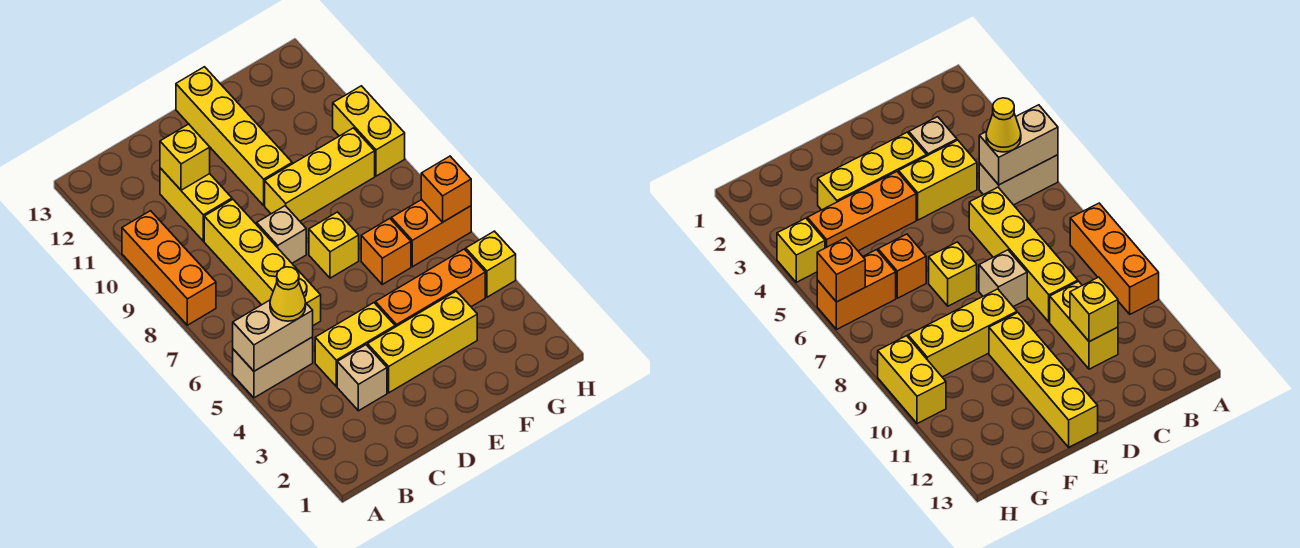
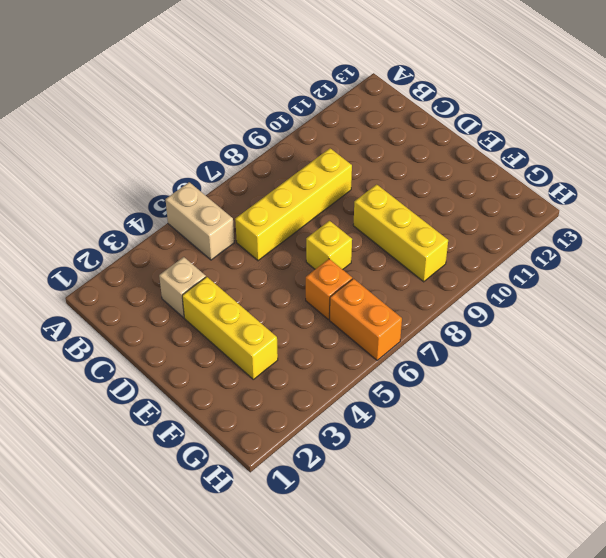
none -> orange 1x3 brick [122,211,216,325]
none -> yellow 1x2 brick [315,303,395,386]
none -> yellow 1x2 brick [160,168,232,241]

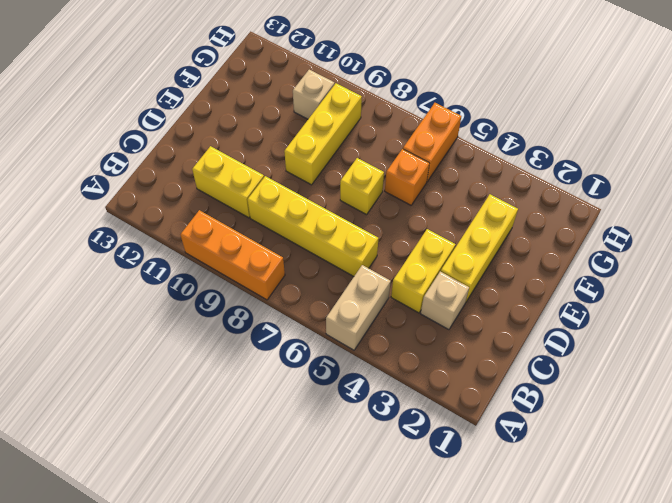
tan 1x1 brick [293,70,335,119] -> tan 1x1 brick moved to [257,206,306,263]
none -> orange 1x3 brick [375,249,485,327]
none -> yellow 1x4 brick [176,67,292,205]
none -> yellow 1x1 brick [466,231,516,297]

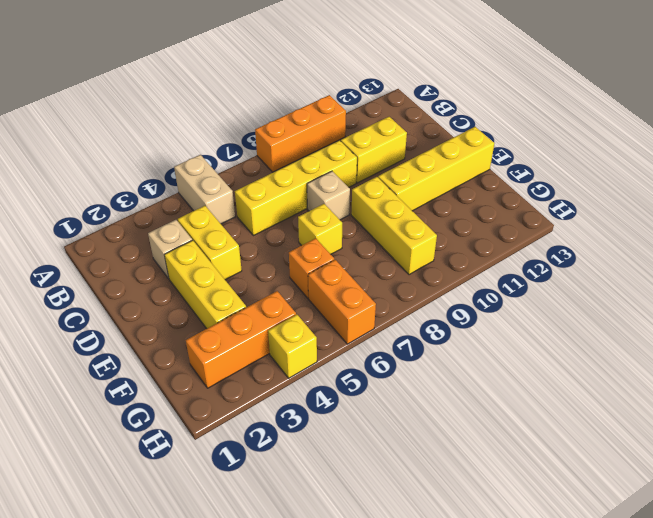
orange 1x3 brick [186,291,296,388] -> orange 1x3 brick turned to [375,249,485,327]
none -> yellow 1x2 brick [333,86,405,176]
none -> tan 1x2 brick [233,300,313,371]
none -> yellow 1x1 brick [160,124,210,190]

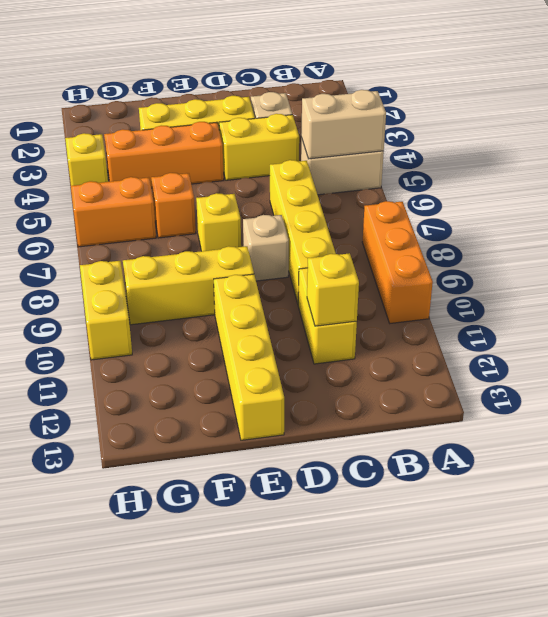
none -> orange 1x1 brick [421,156,471,222]
none -> yellow 1x1 cone [270,267,306,321]

